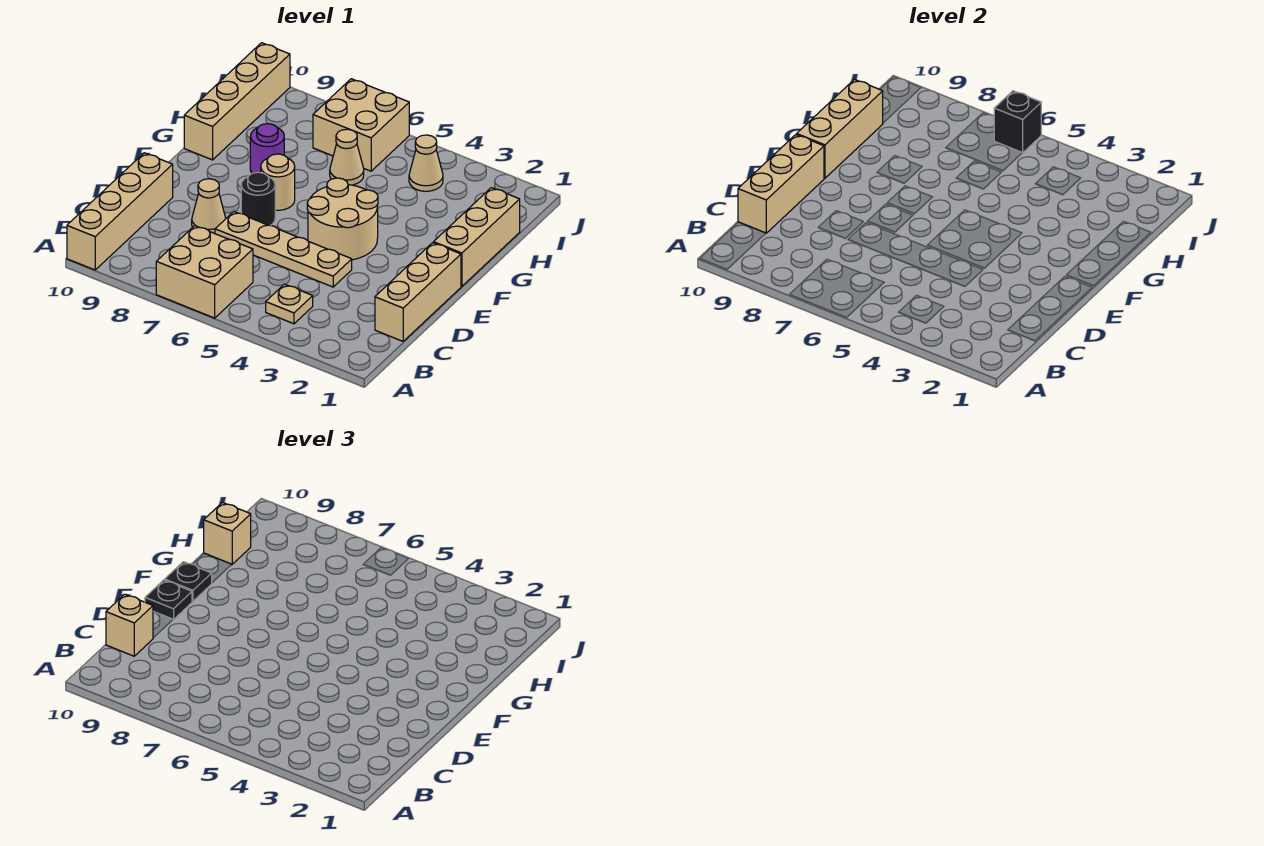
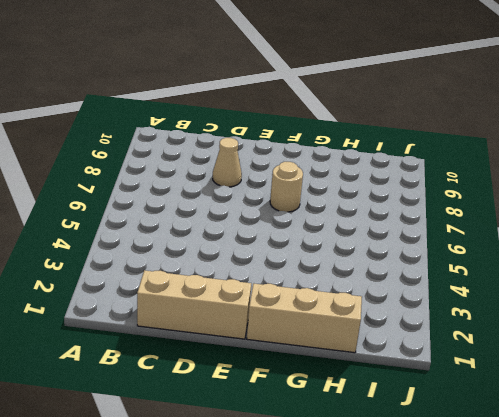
none -> tan 2x2 brick [156,226,253,318]
none -> tan 1x4 brick [67,153,173,270]
none -> tan 1x1 plate [266,284,313,324]

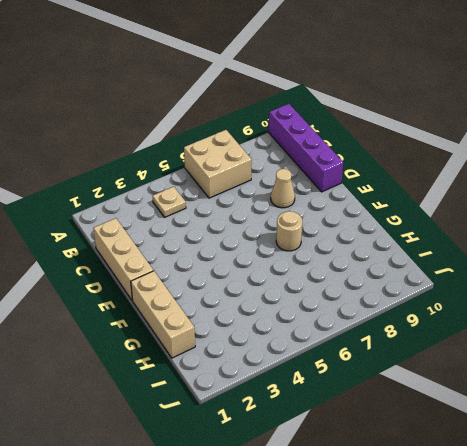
purple 1x4 brick [269,104,343,192] -> tan 1x4 brick [67,153,173,270]
none -> tan 1x4 plate [215,212,352,287]
none -> tan 2x2 round brick [307,178,378,260]
none -> black 1x1 round brick [241,172,275,225]

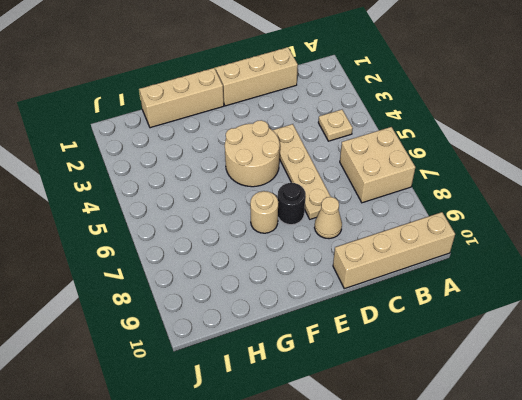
none -> purple 1x1 round brick [250,124,284,174]
none -> tan 1x4 brick [184,43,290,160]
none -> tan 1x1 cone [330,129,364,185]

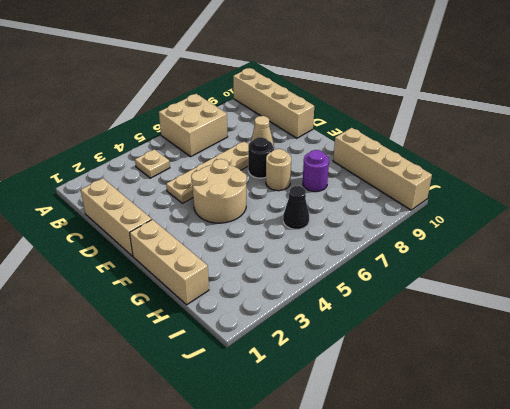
black 1x1 cone [283,186,309,229] -> tan 1x1 cone [330,129,364,185]
none -> tan 1x1 cone [409,135,443,191]
none -> tan 2x2 brick [313,79,409,171]
none -> tan 1x3 brick [738,135,824,233]

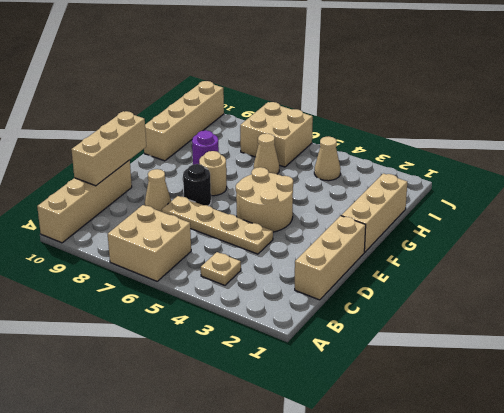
none -> tan 1x3 brick [797,79,883,178]
none -> black 1x1 brick [994,91,1041,153]
none -> tan 1x1 brick [106,594,153,656]

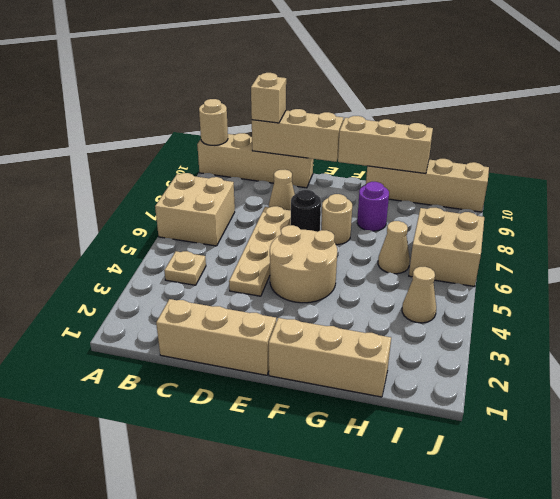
tan 1x1 round brick [199,99,228,145] -> none
none -> black 1x1 brick [994,91,1041,153]
none -> black 1x1 plate [145,580,192,620]
none -> black 1x1 plate [165,562,212,601]

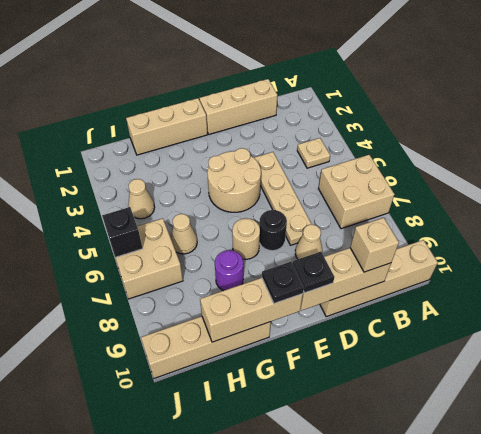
none -> tan 1x1 brick [204,502,251,564]

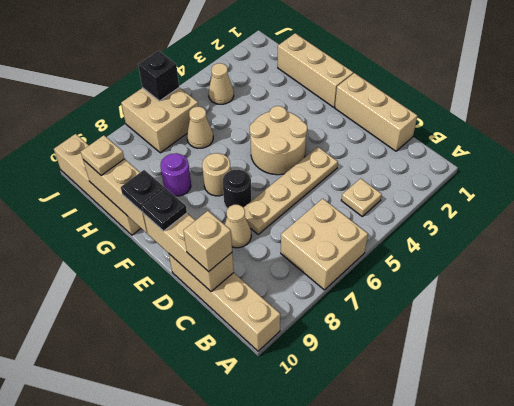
tan 1x1 plate [81,135,124,175] -> tan 1x1 brick [204,502,251,564]

